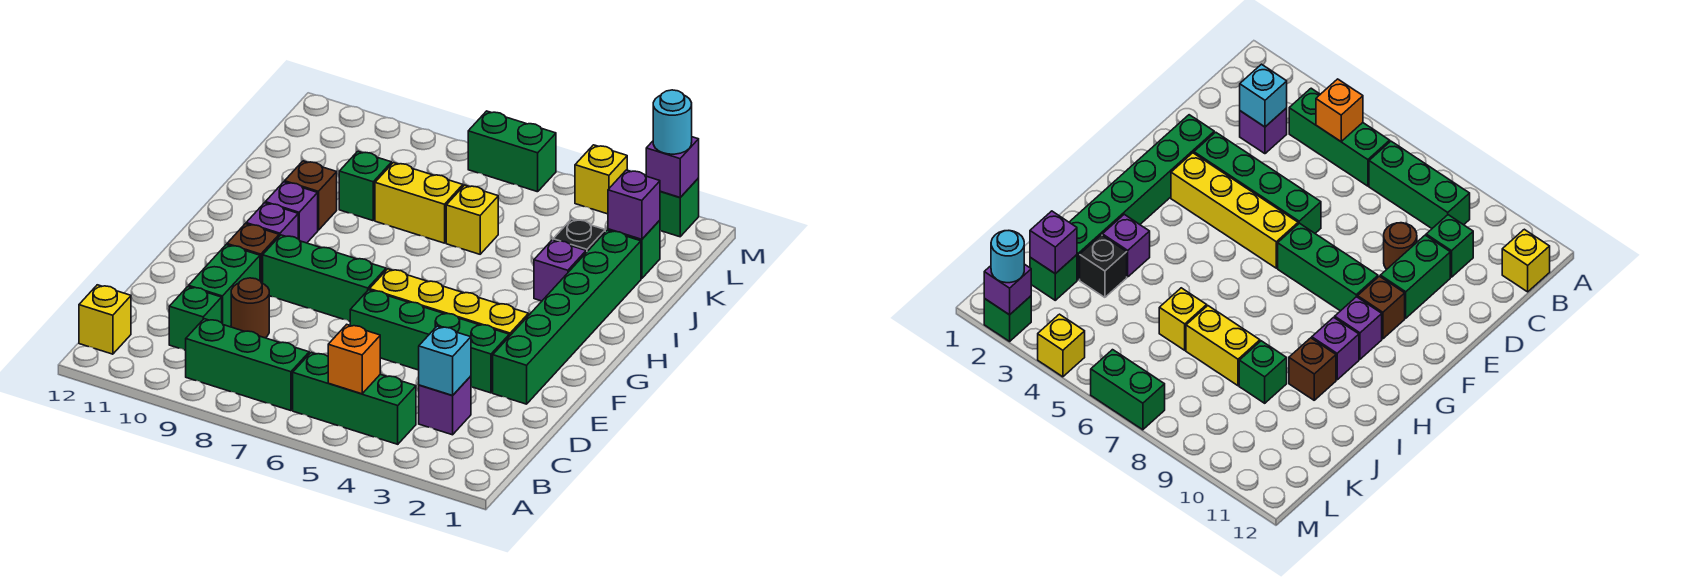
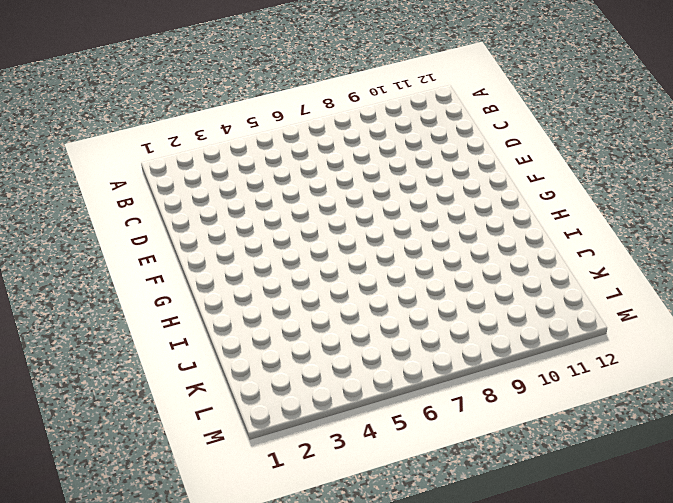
none -> green 1x3 brick [293,353,416,444]
none -> green 1x3 brick [185,319,309,411]
none -> yellow 1x1 brick [79,285,131,354]

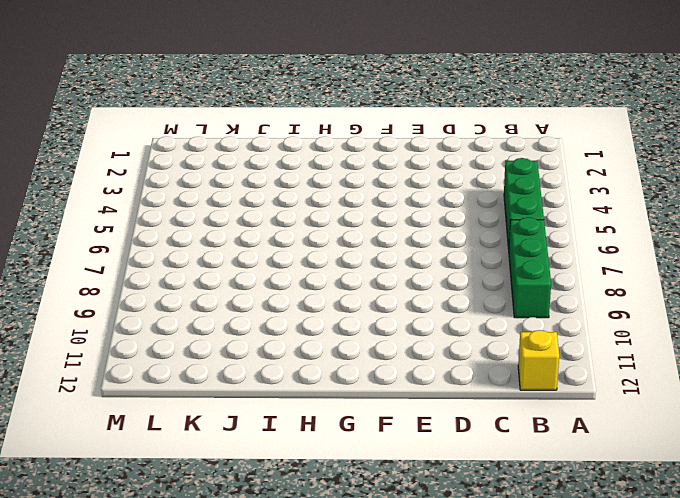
none -> purple 1x1 brick [419,376,471,435]
none -> green 1x1 brick [169,287,222,350]
none -> brown 1x1 round brick [231,278,269,338]

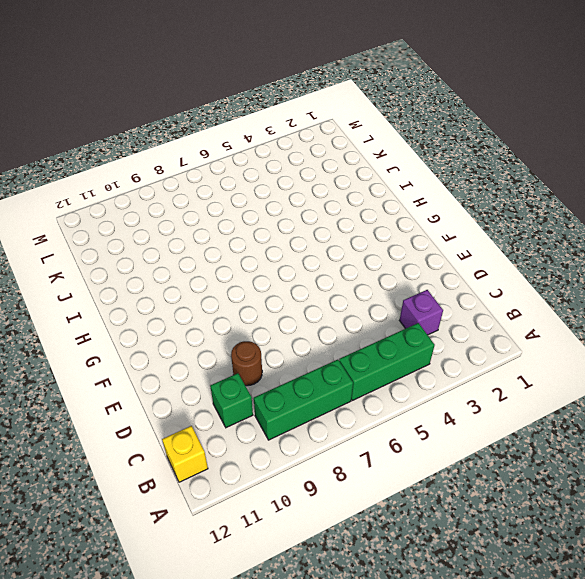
none -> green 1x2 brick [189,245,260,327]
none -> green 1x6 brick [493,230,641,404]
none -> green 1x4 brick [350,290,509,393]

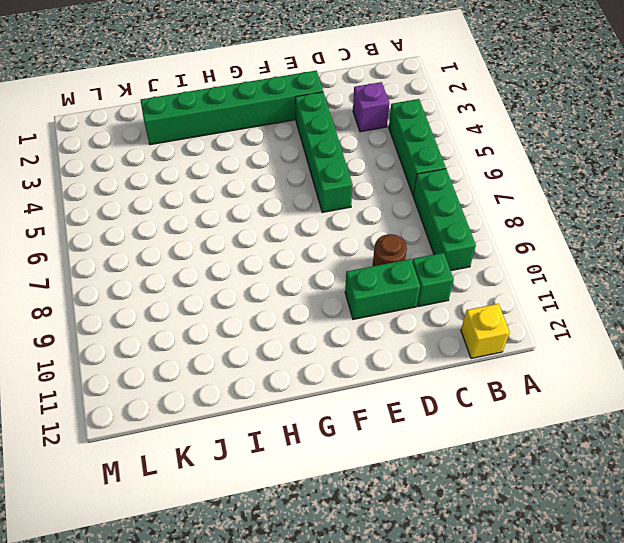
none -> yellow 1x4 brick [369,269,529,336]
none -> green 1x3 brick [263,235,386,321]
none -> brown 1x1 brick [227,224,279,283]

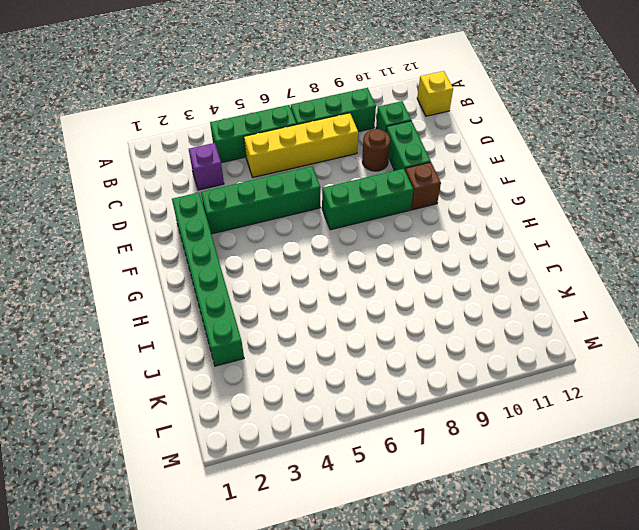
yellow 1x4 brick [244,113,358,177] -> yellow 1x4 brick moved to [369,269,529,336]
none -> purple 1x1 brick [246,203,298,239]
none -> purple 1x1 brick [265,182,318,243]
none -> purple 1x1 brick [534,240,586,301]

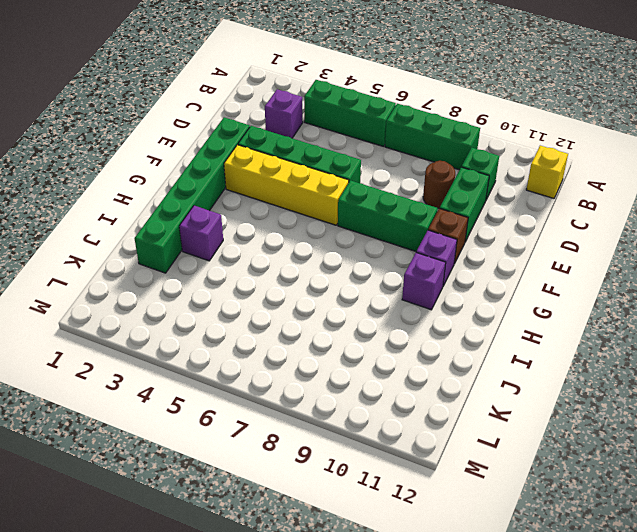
none -> brown 1x1 brick [285,161,337,230]
none -> black 1x1 brick [553,219,605,253]
none -> yellow 1x1 brick [446,185,498,254]

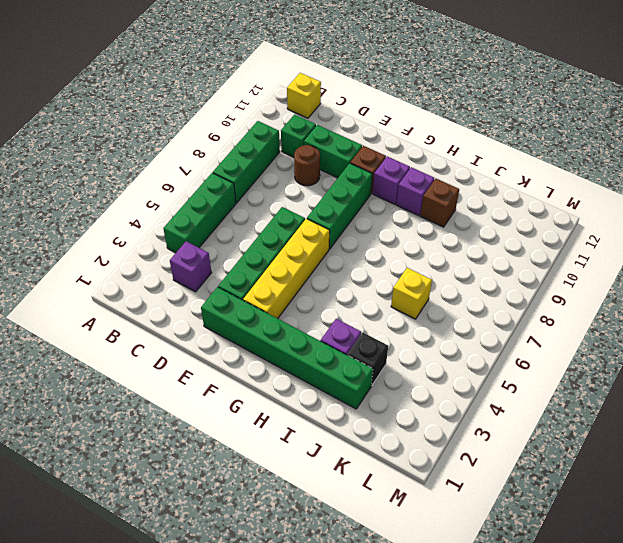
none -> yellow 1x2 brick [375,163,463,243]
none -> green 1x1 brick [339,151,392,221]
none -> green 1x1 brick [608,220,660,279]

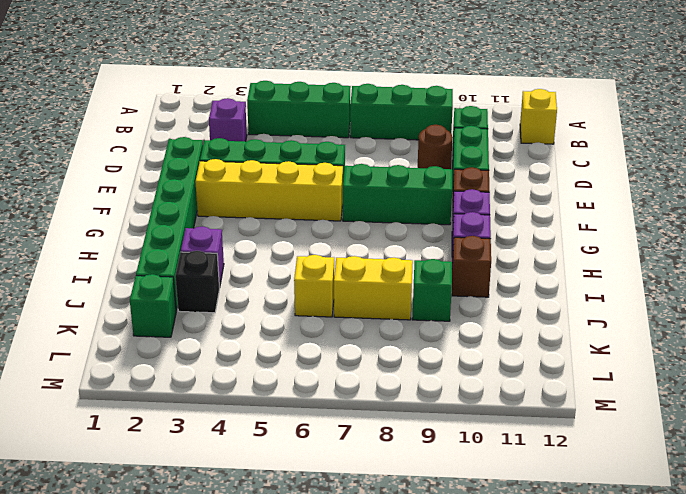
none -> green 1x1 brick [660,178,699,237]
none -> yellow 1x1 brick [575,145,627,214]
none -> green 1x2 brick [468,111,556,192]

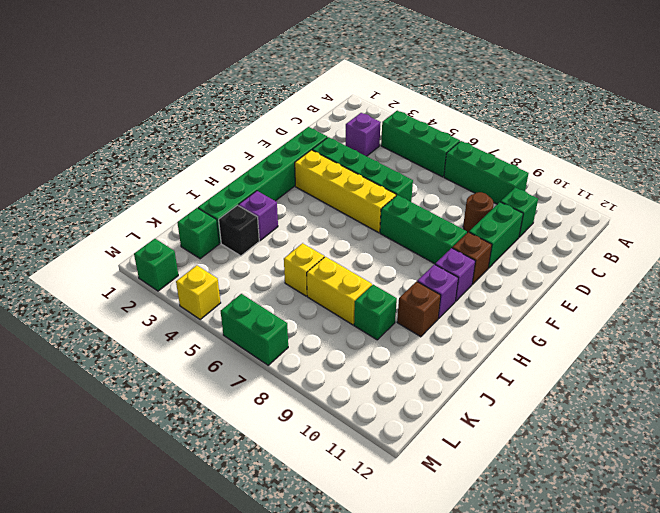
none -> yellow 1x1 brick [79,285,131,354]
none -> orange 1x1 brick [328,325,380,394]
none -> cyan 1x1 brick [419,326,471,395]

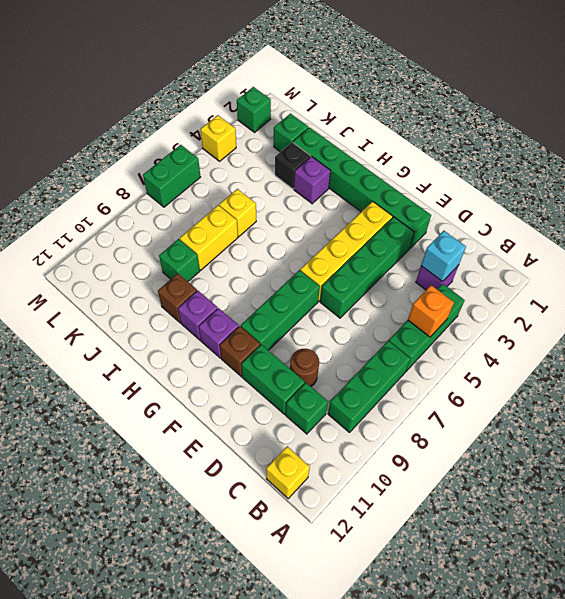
none -> purple 1x1 brick [608,170,660,239]
none -> purple 1x1 brick [646,137,699,198]
none -> cyan 1x1 round brick [653,90,692,154]

